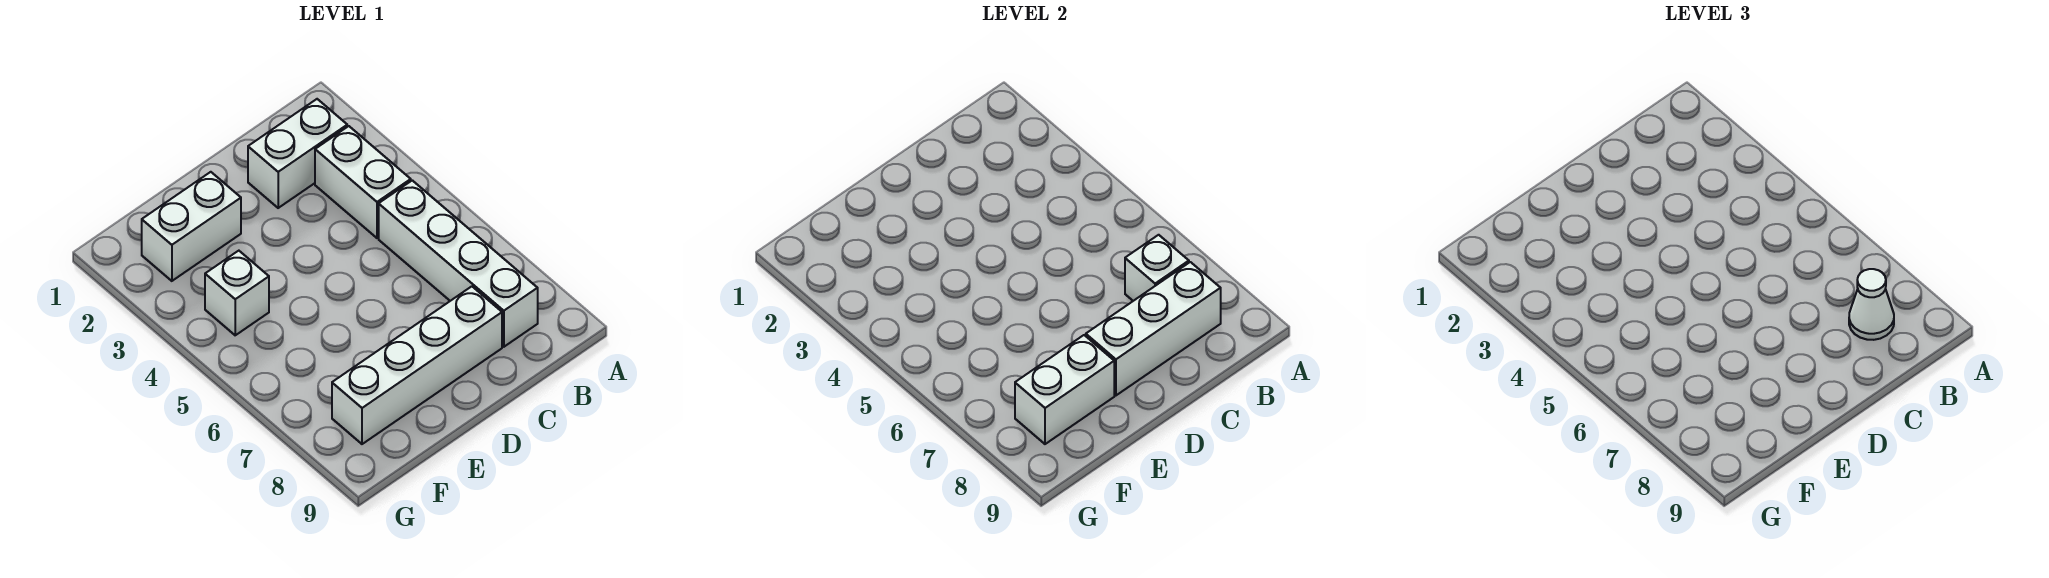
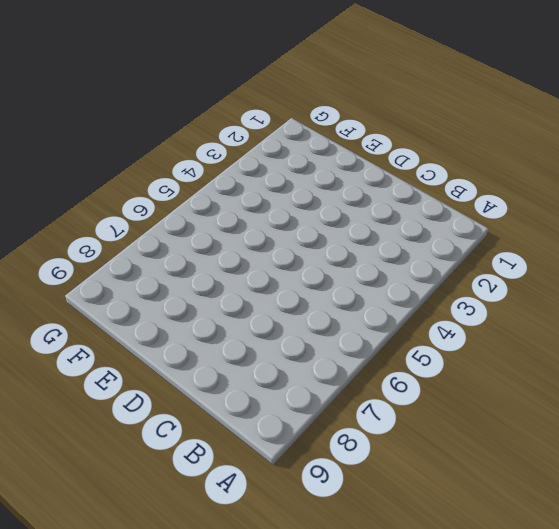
none -> white 1x2 brick [248,99,347,208]
none -> white 1x2 brick [315,126,411,238]

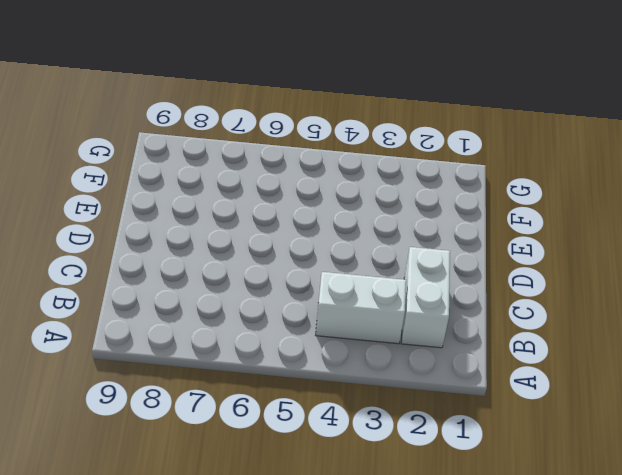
none -> white 1x4 brick [379,180,538,347]
none -> white 1x4 brick [332,286,502,444]

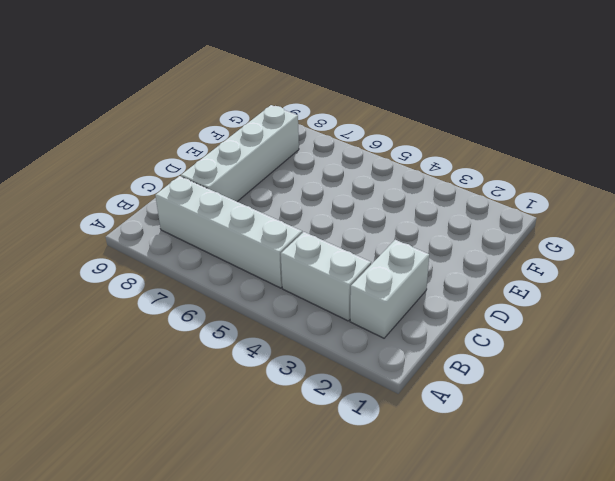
none -> white 1x2 brick [142,172,241,281]
none -> white 1x1 brick [205,251,269,335]

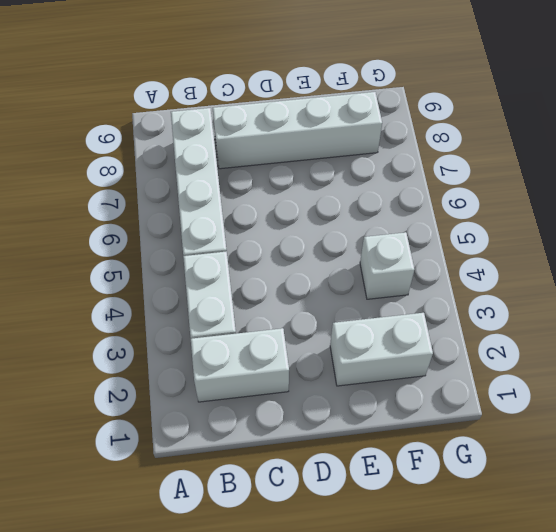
none -> white 1x1 brick [1125,235,1189,301]
none -> white 1x3 brick [1086,262,1221,395]

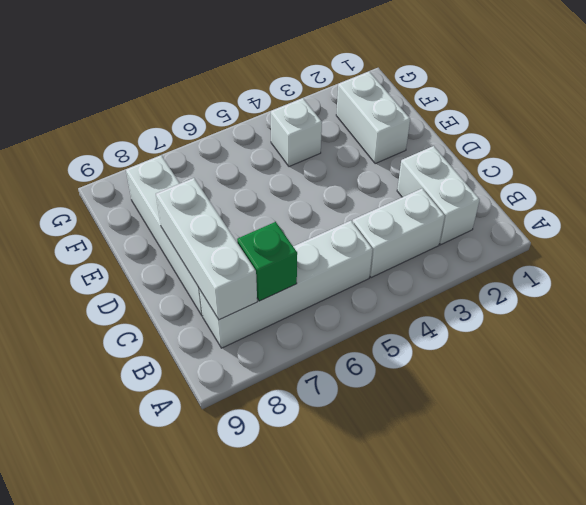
green 1x1 brick [237,222,297,301] -> white 1x1 brick [1125,235,1189,301]
none -> white 1x2 brick [1015,335,1114,444]
none -> white 1x1 cone [1849,269,1894,340]

